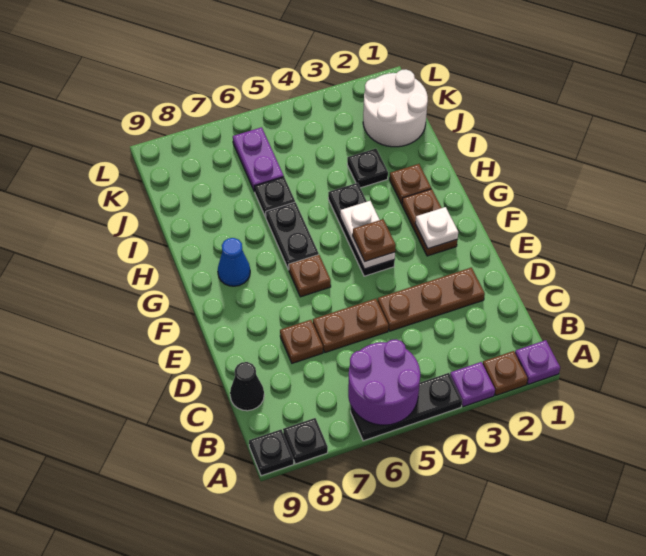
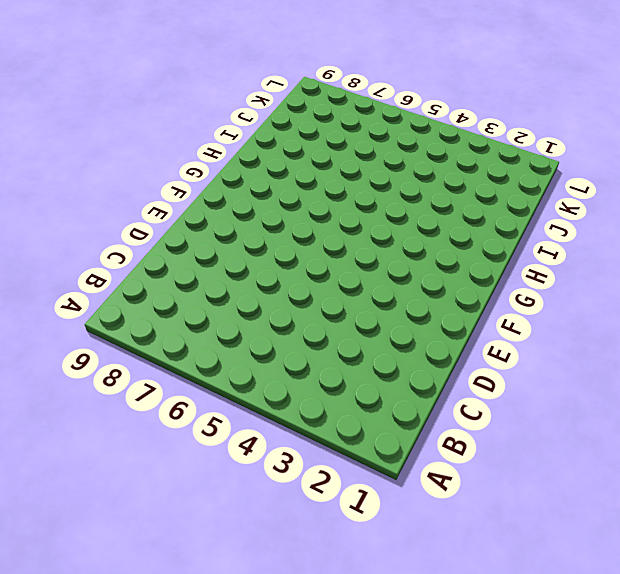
none -> purple 1x1 plate [515,340,560,384]
none -> brown 1x1 plate [483,351,528,395]
none -> purple 1x1 plate [450,362,495,407]

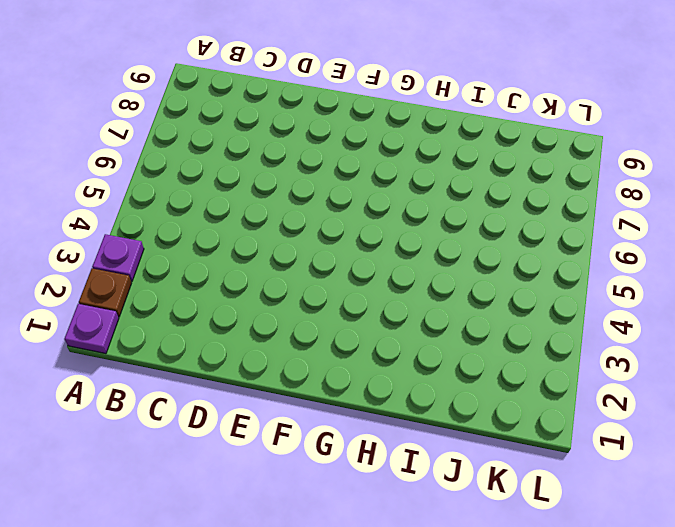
none -> black 1x3 plate [351,373,462,441]
none -> black 1x1 plate [283,418,328,464]
none -> black 1x1 plate [249,430,294,476]

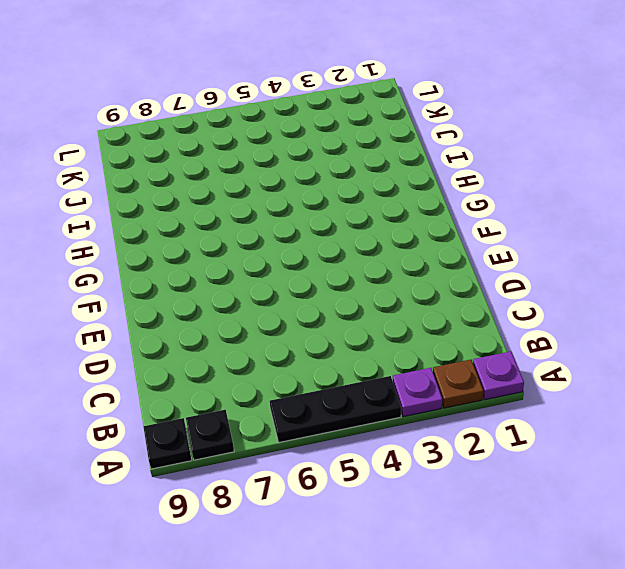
none -> black 1x1 cone [230,362,264,411]
none -> brown 1x3 plate [378,268,485,331]
none -> brown 1x2 plate [313,299,388,352]

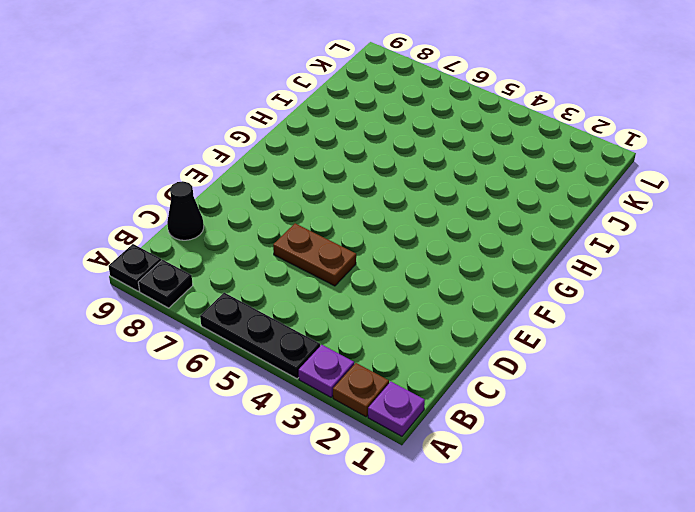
none -> brown 1x3 plate [378,268,485,331]
none -> brown 1x1 plate [280,320,323,363]
none -> brown 1x2 plate [402,189,457,256]

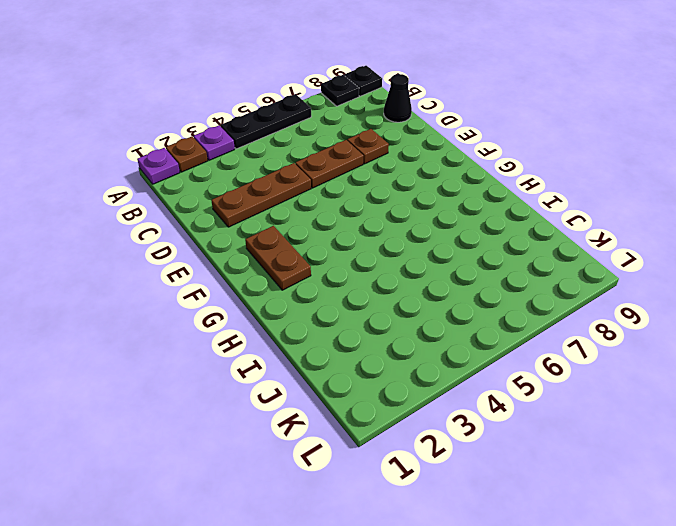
none -> black 1x3 plate [328,183,395,276]
none -> brown 1x1 plate [289,255,331,297]
none -> black 1x2 plate [266,202,319,270]

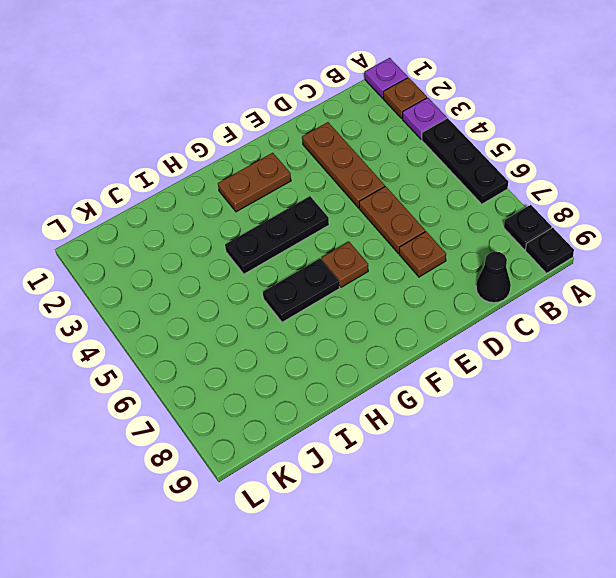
none -> blue 1x1 cone [218,238,250,286]
none -> brown 1x1 plate [390,164,431,204]
none -> black 1x1 plate [347,149,388,188]

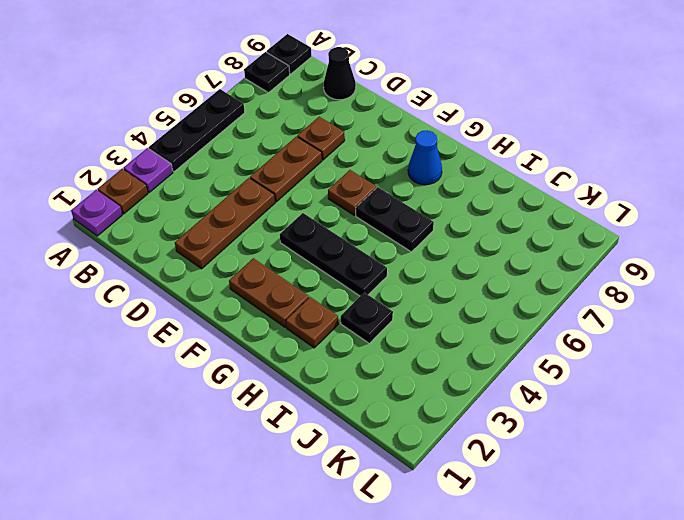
none -> black 1x1 plate [255,177,295,217]
none -> white 2x2 round brick [363,70,428,147]
none -> purple 1x2 plate [233,127,284,192]

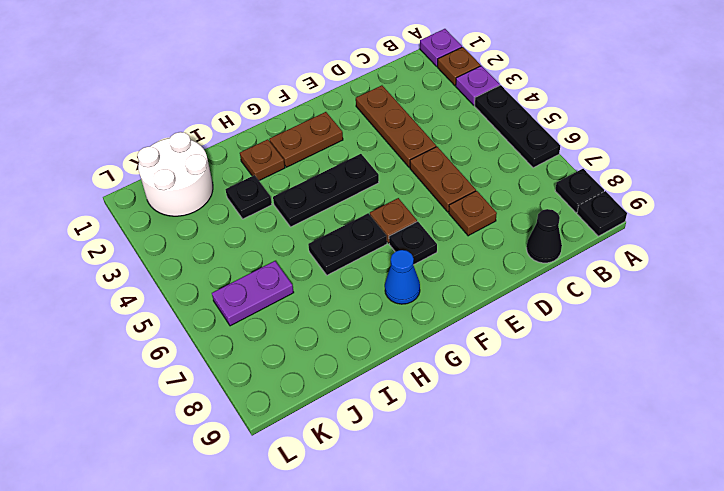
black 1x1 plate [389,221,437,265] -> black 1x1 plate moved to [255,177,295,217]
none -> purple 2x2 round brick [348,339,420,425]
none -> white 1x1 plate [415,207,458,249]
none -> white 1x2 plate [340,201,395,269]

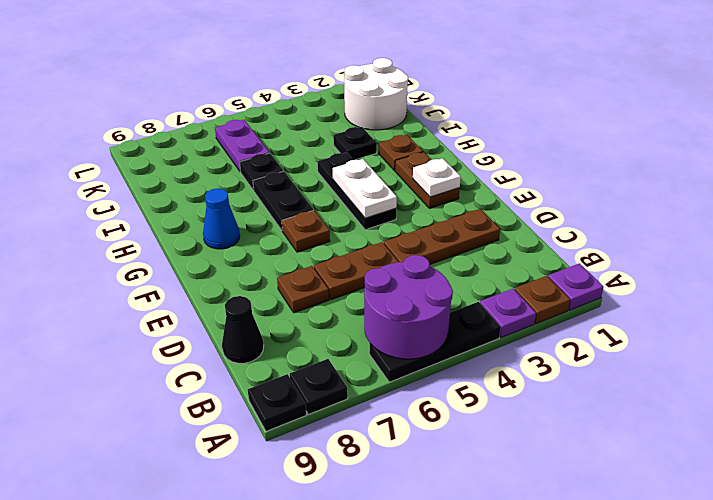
none -> brown 1x1 plate [353,219,396,261]

